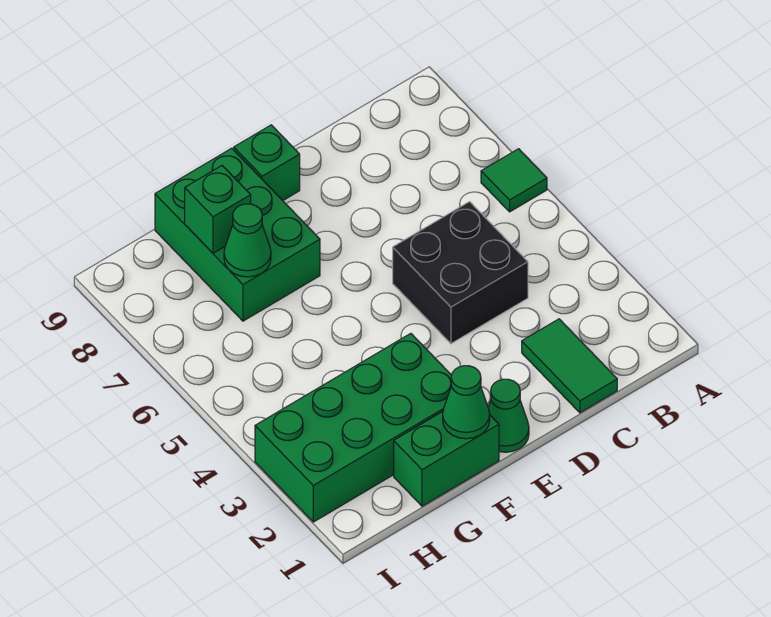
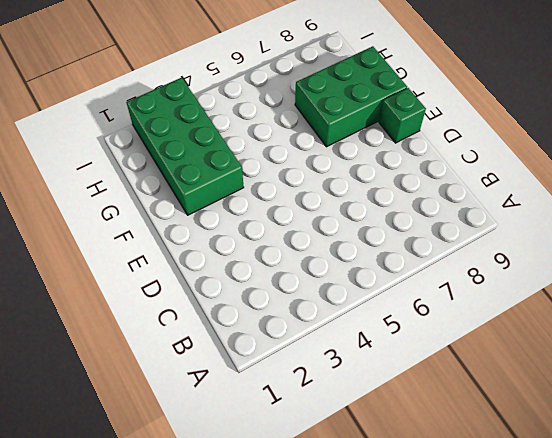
none -> green 1x1 tile [481,149,547,212]
none -> green 1x2 tile [522,319,617,413]

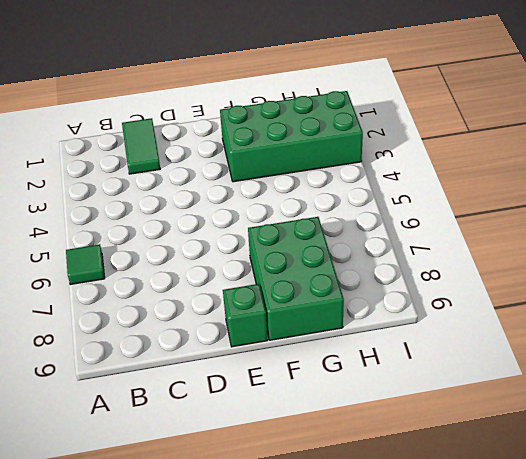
none -> black 2x2 brick [393,202,528,344]
none -> green 1x1 cone [488,379,529,452]

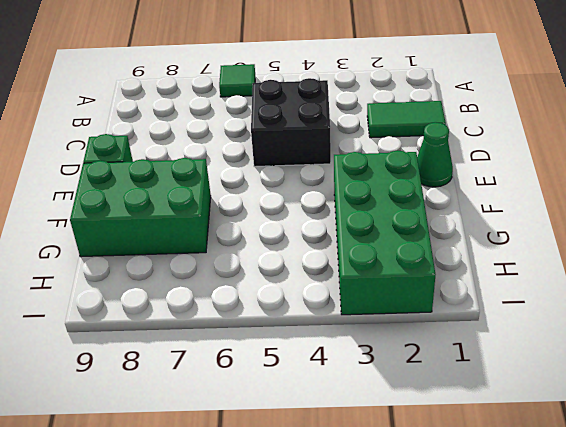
none -> green 1x2 brick [394,412,499,506]
none -> green 1x1 cone [443,366,490,439]

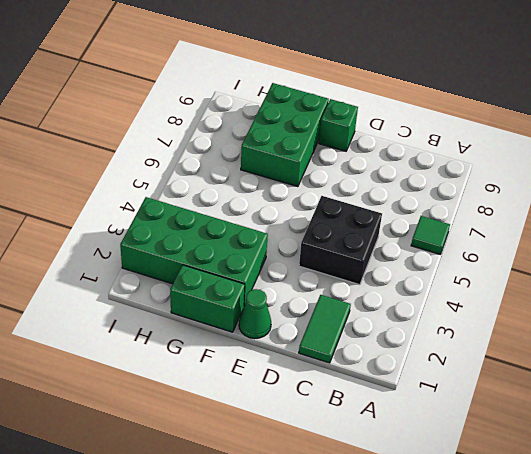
none -> green 1x1 cone [443,366,490,439]
none -> green 1x1 cone [224,204,271,277]

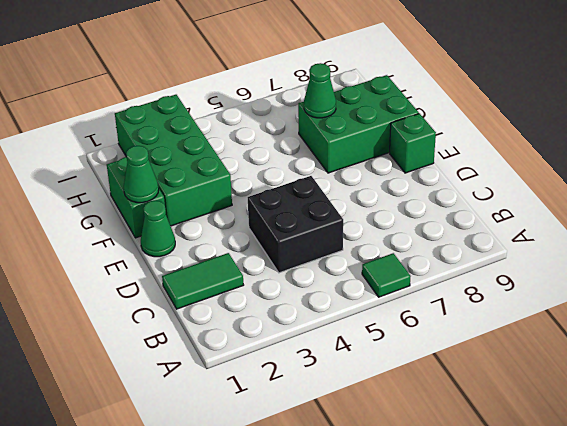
none -> green 1x1 brick [185,166,251,253]

